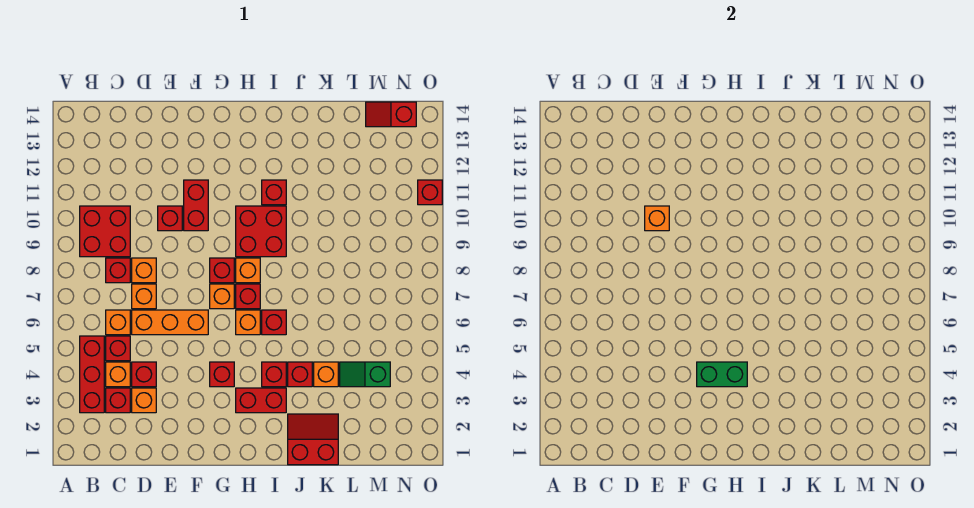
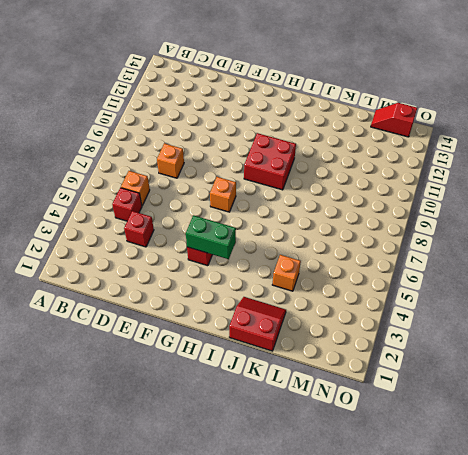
none -> red 1x3 brick [80,336,104,413]
none -> red 2x2 brick [80,206,130,257]
none -> red 1x1 brick [106,388,130,413]
none -> orange 1x1 brick [106,362,130,387]

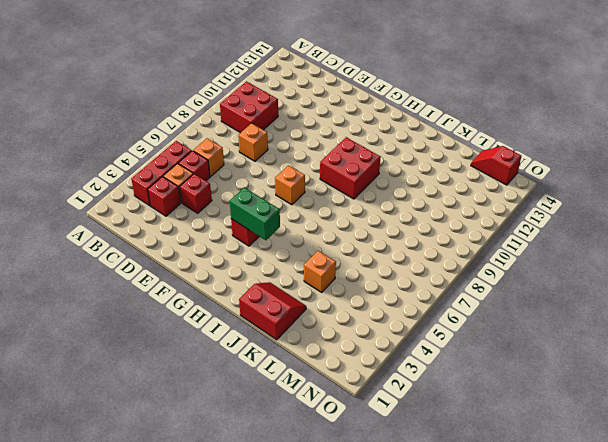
none -> red 1x1 brick [106,258,130,283]
none -> orange 1x1 brick [132,388,156,413]
none -> orange 1x3 brick [132,310,208,335]
none -> orange 1x1 brick [132,284,156,309]

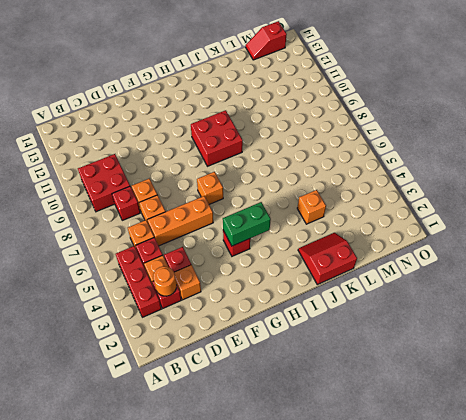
orange 1x1 round brick [153,266,176,296] -> none
none -> red 1x1 brick [158,206,182,231]
none -> red 1x2 brick [184,180,208,231]
none -> red 1x1 brick [210,258,234,283]
none -> red 1x2 brick [236,388,286,413]

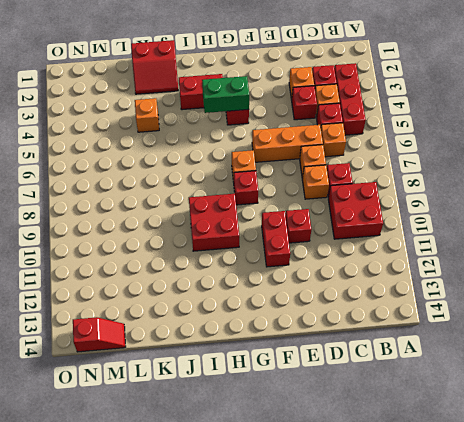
none -> orange 1x1 brick [236,310,260,335]
none -> red 1x1 brick [236,284,260,309]
none -> orange 1x1 brick [236,258,260,283]
none -> red 1x1 brick [262,362,286,387]

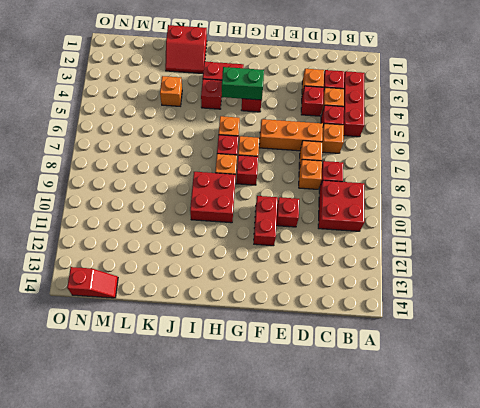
none -> red 1x1 brick [262,310,286,335]
none -> red 1x1 brick [262,180,286,205]
none -> red 1x1 brick [288,362,312,387]
none -> green 1x2 slope [340,362,390,387]

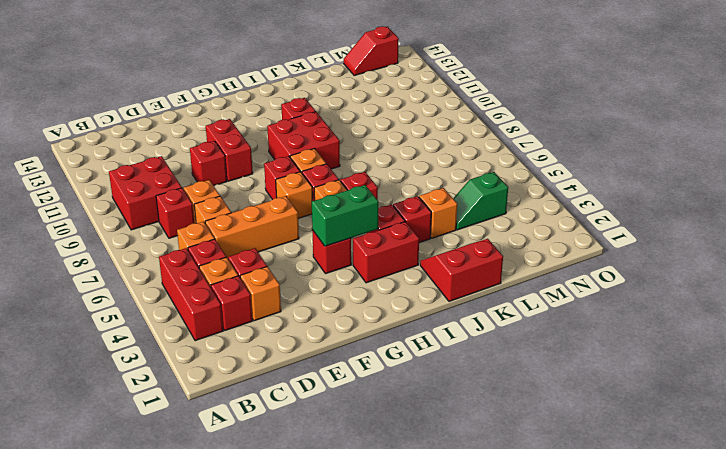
none -> red 1x1 brick [418,180,442,205]
none -> orange 1x1 brick [645,206,669,231]

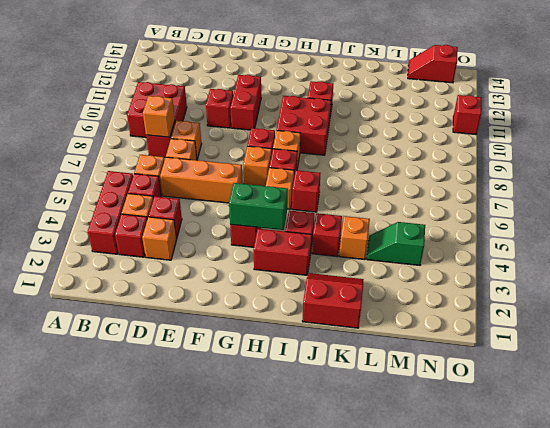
orange 1x1 brick [143,96,175,137] -> orange 1x1 brick moved to [645,206,669,231]

